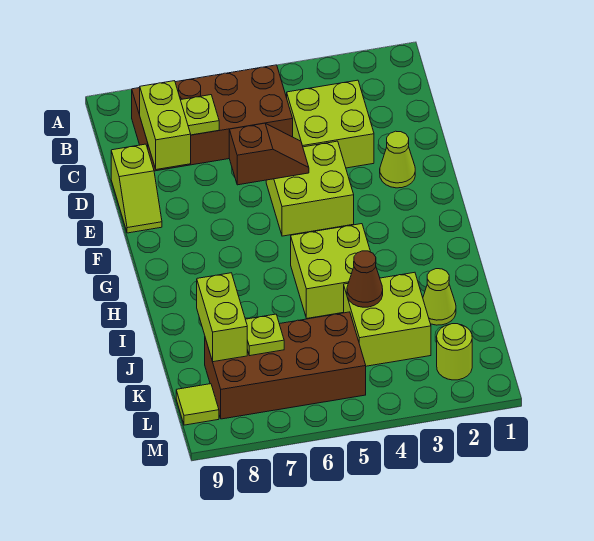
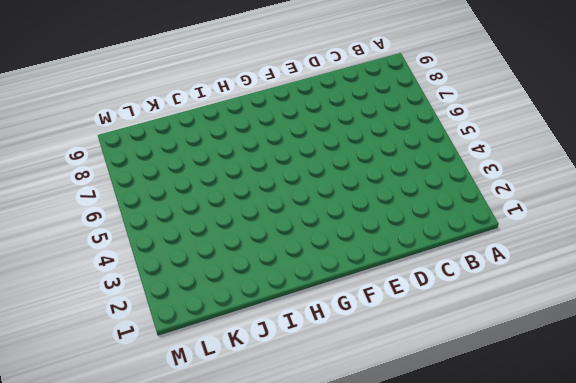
none -> brown 2x4 brick [132,65,293,171]
none -> lime 2x2 brick [287,80,374,168]
none -> lime 1x2 slope [111,144,162,233]

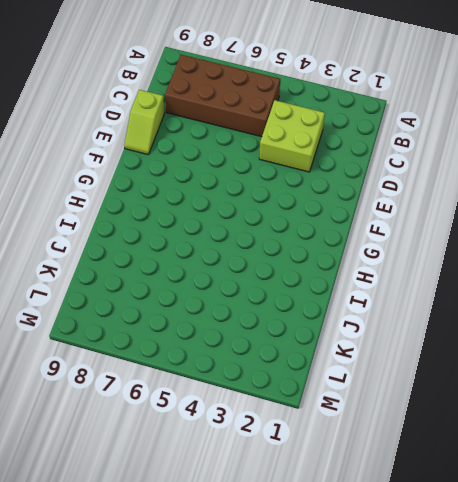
none -> lime 1x1 cone [380,131,415,188]
none -> lime 2x2 brick [266,141,354,236]
none -> lime 2x2 brick [291,224,370,318]

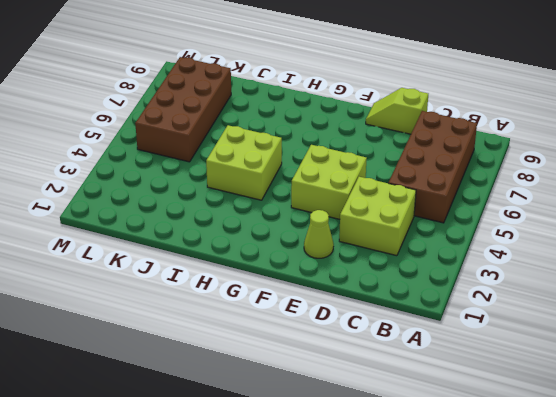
none -> lime 1x1 cone [423,269,456,325]
none -> lime 2x2 brick [344,272,431,366]
none -> lime 1x1 round brick [437,324,472,380]

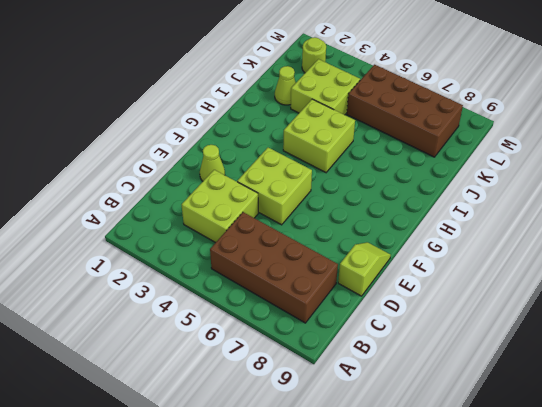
none -> lime 1x1 tile [176,384,219,425]
none -> lime 1x1 plate [181,95,219,135]
none -> lime 1x2 brick [140,81,191,170]

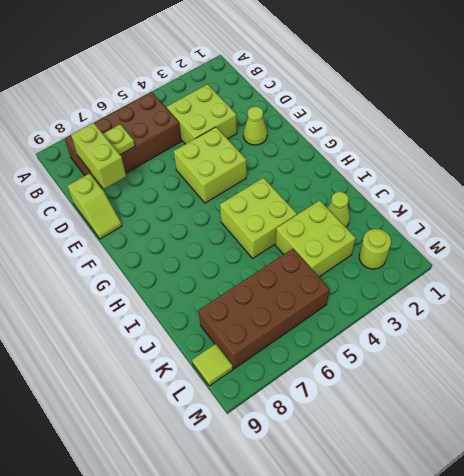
none -> brown 1x2 slope [229,123,309,185]
none -> brown 1x1 cone [347,251,383,307]
none -> lime 1x2 brick [197,273,247,362]

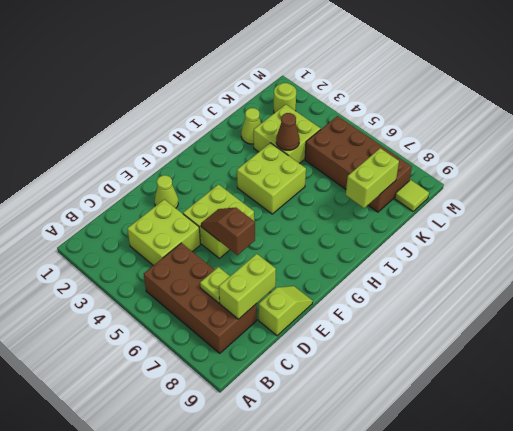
none -> lime 1x1 plate [246,314,284,356]

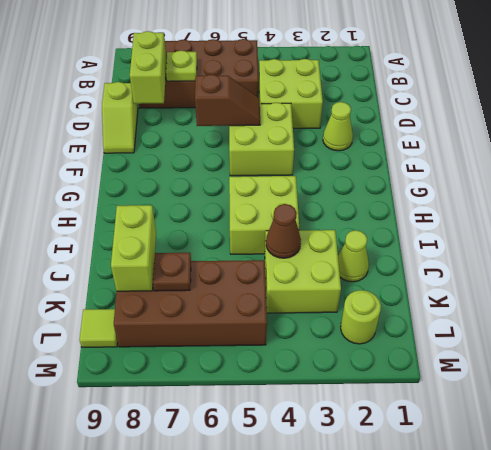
brown 1x1 plate [153,253,191,291] -> lime 1x1 plate [246,314,284,356]

